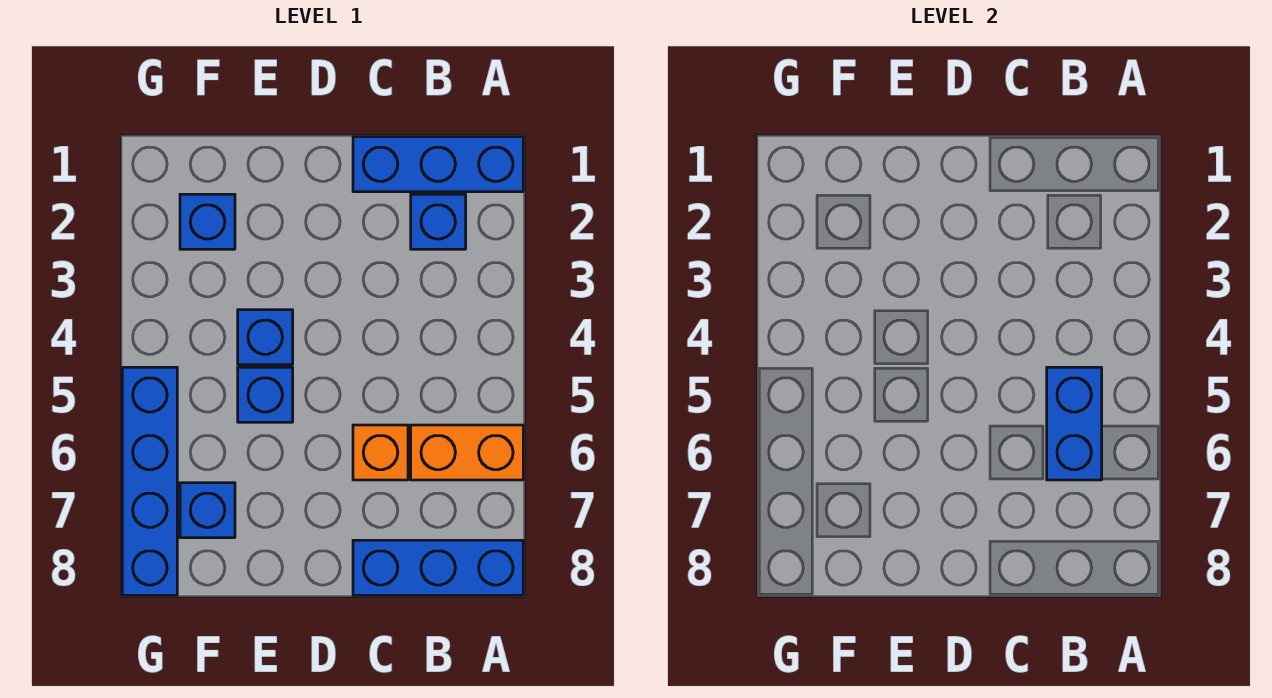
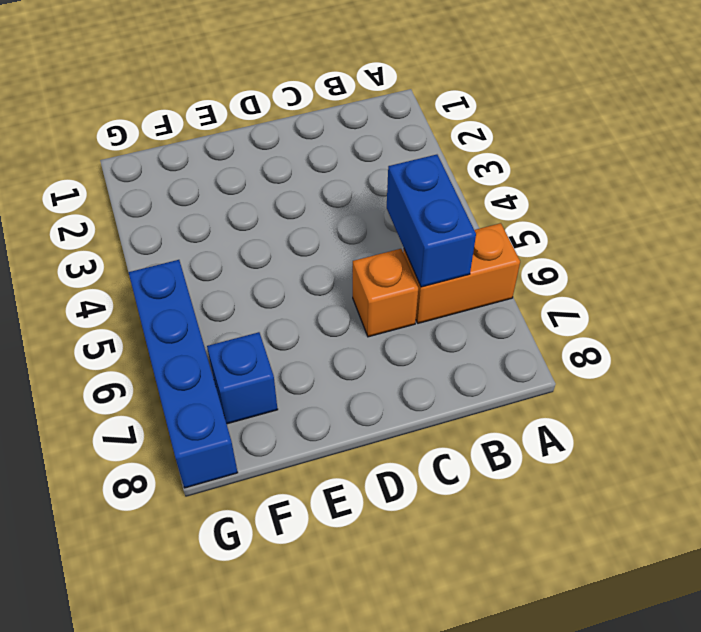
none -> blue 1x3 brick [353,137,523,192]
none -> blue 1x3 brick [353,540,523,595]

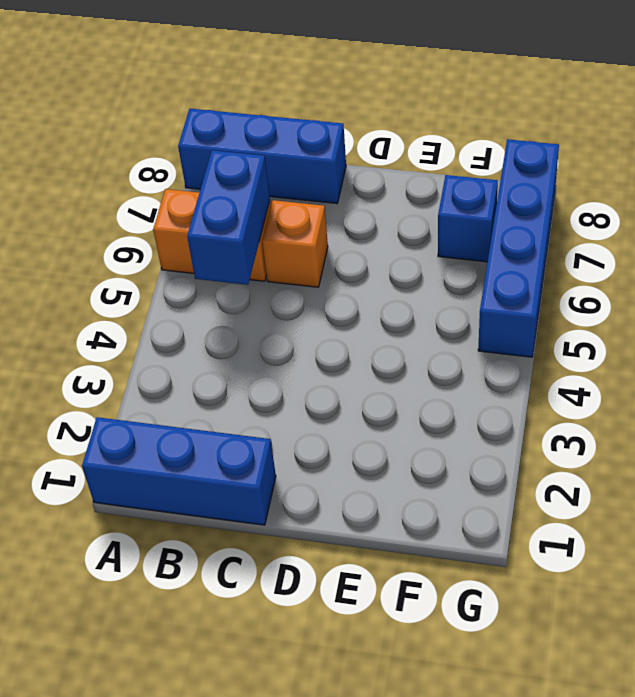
none -> blue 1x1 brick [411,194,466,249]
none -> blue 1x1 brick [238,310,293,365]

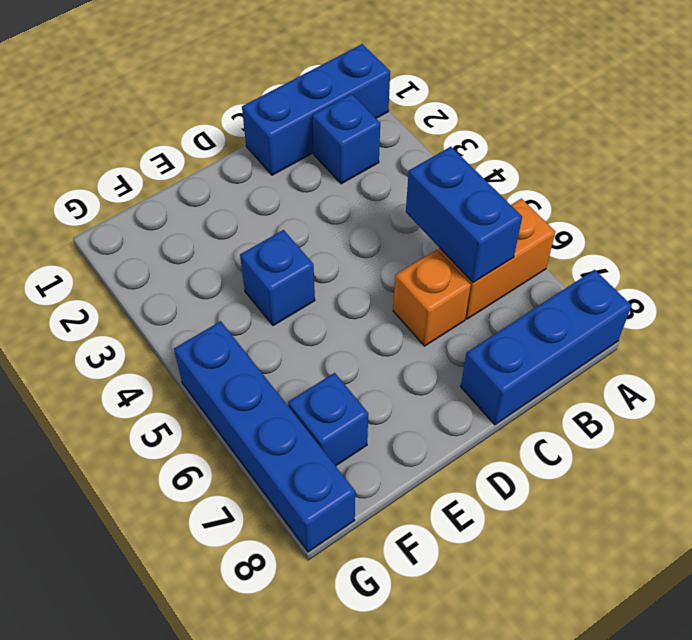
none -> blue 1x1 brick [238,367,293,422]
none -> blue 1x1 brick [180,194,235,249]

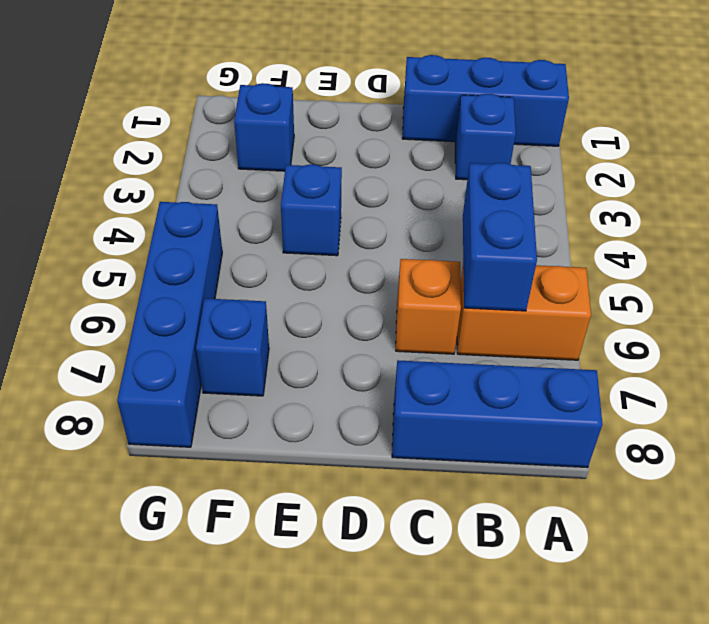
none -> blue 1x1 brick [238,367,293,422]

